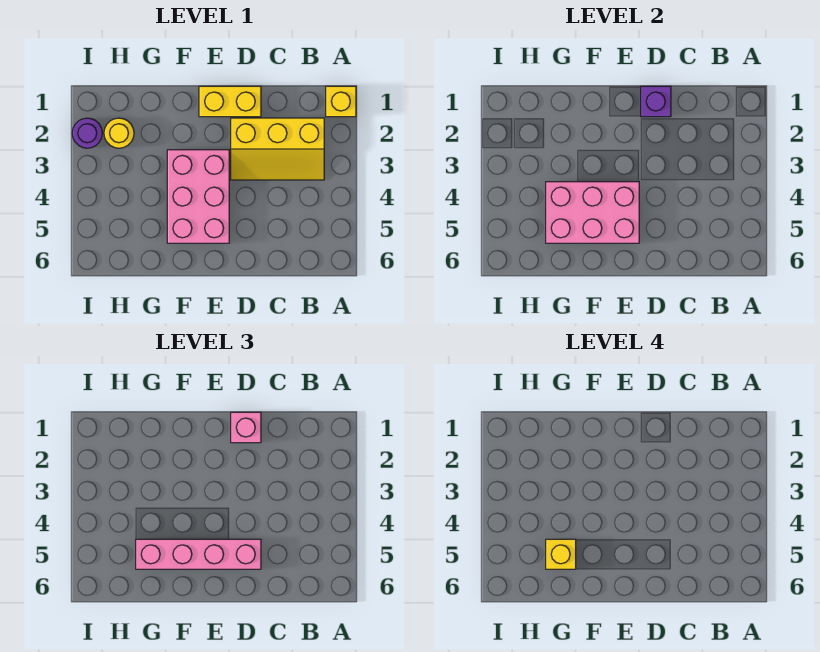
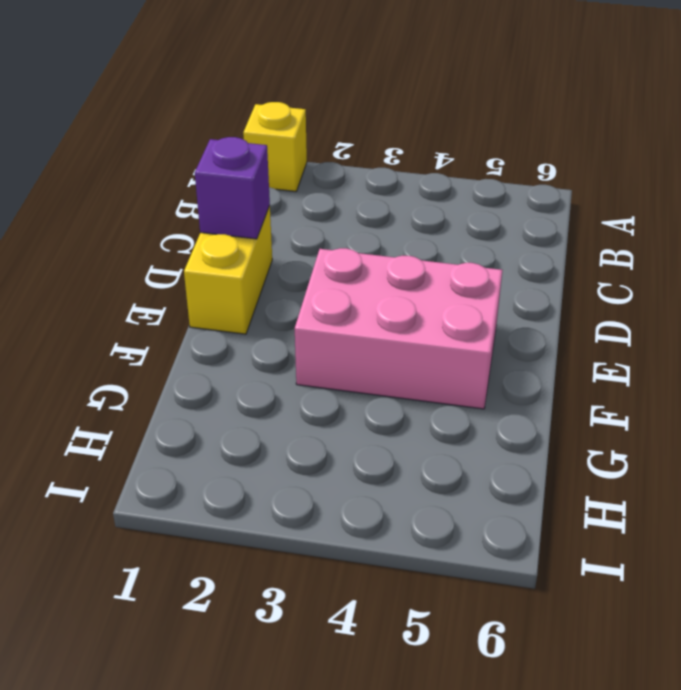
none -> yellow 2x3 slope [231,118,324,180]
none -> yellow 1x1 round brick [104,118,134,148]

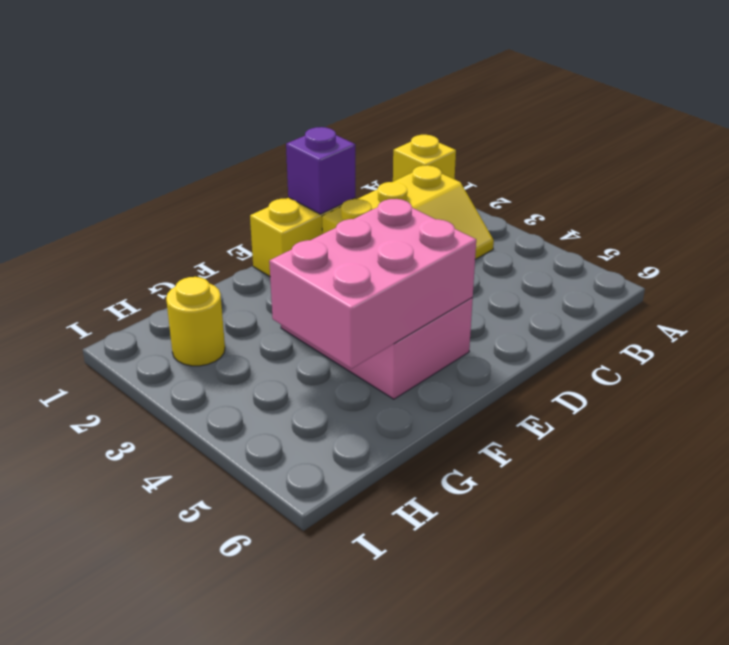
none -> purple 1x1 round brick [72,118,102,148]
none -> pink 1x1 brick [231,412,261,443]

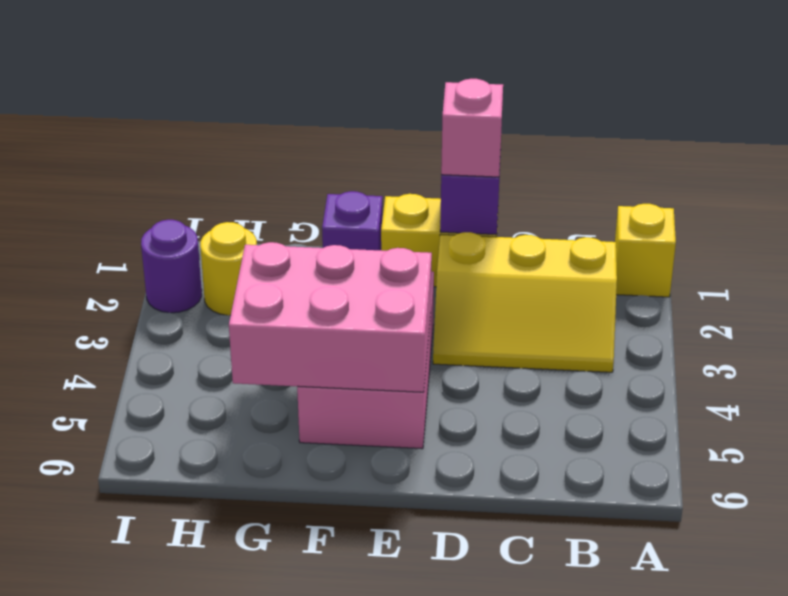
purple 1x1 brick [322,191,383,250] -> none
none -> pink 1x4 brick [136,539,261,569]
none -> yellow 1x1 brick [546,539,576,569]

